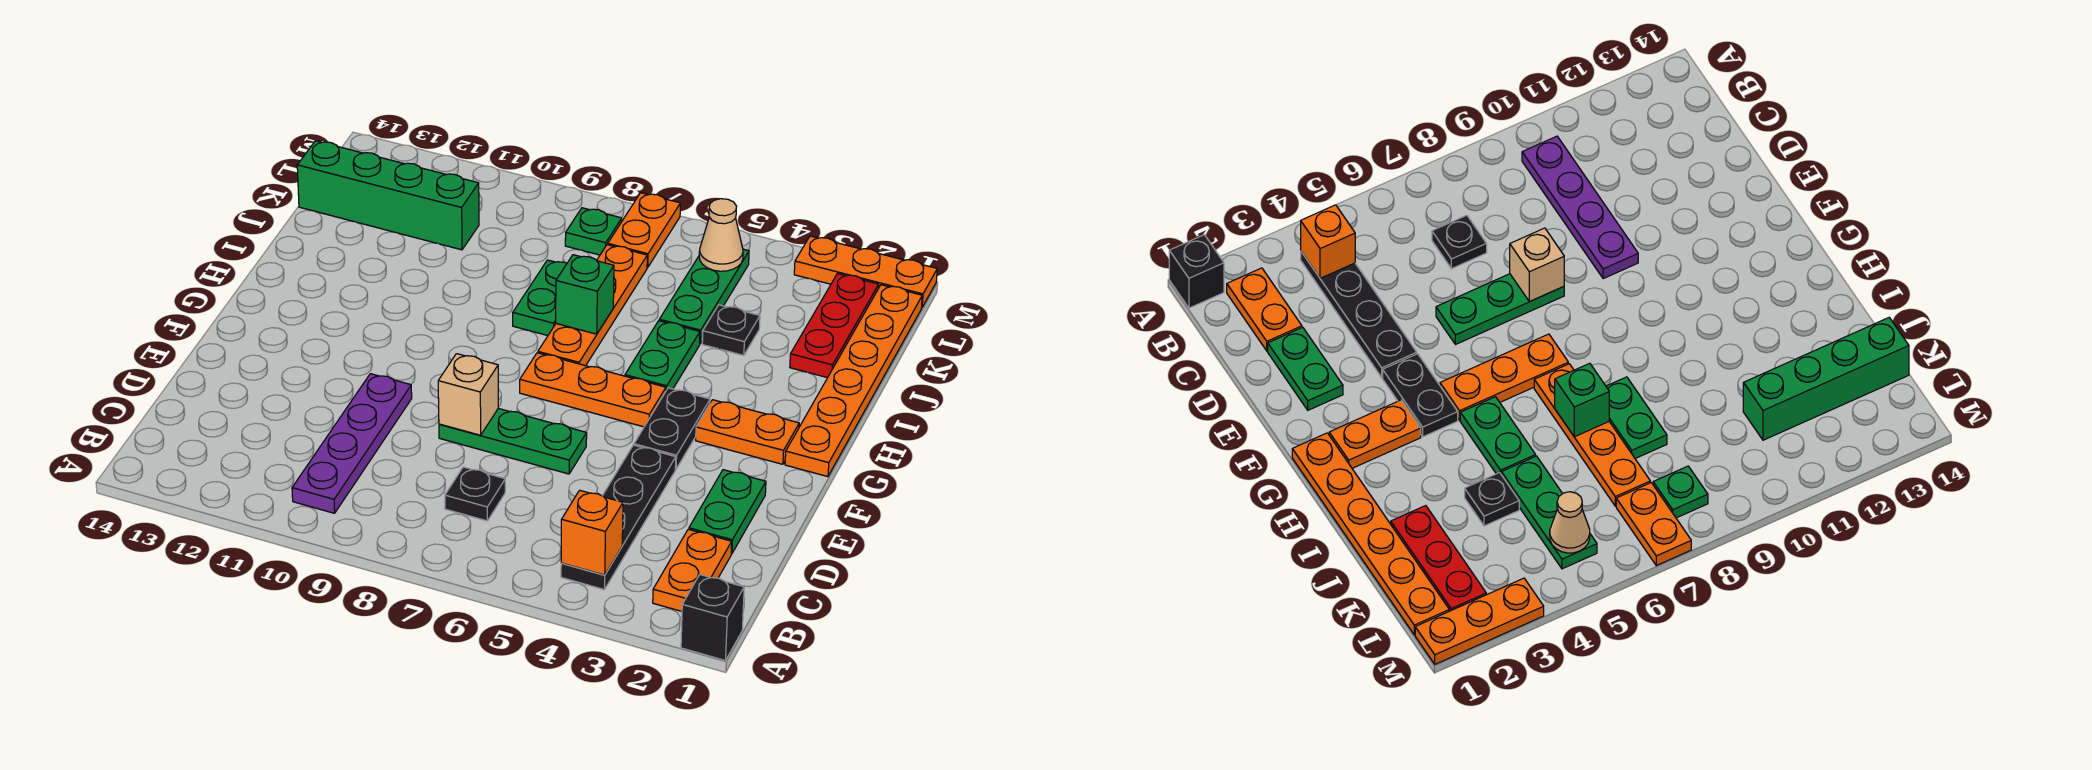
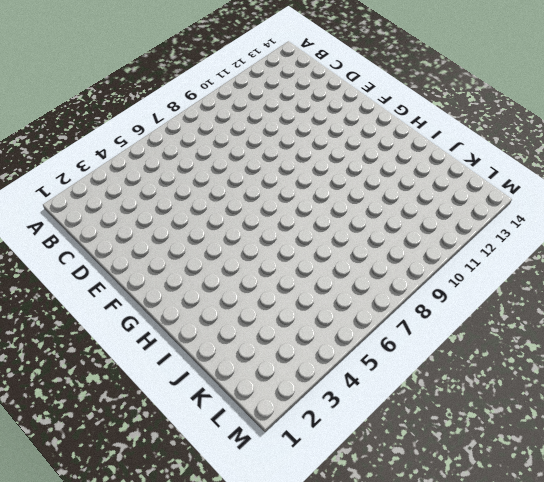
none -> black 1x1 brick [681,575,744,661]
none -> orange 1x2 plate [653,529,732,611]
none -> black 1x4 plate [561,445,676,590]

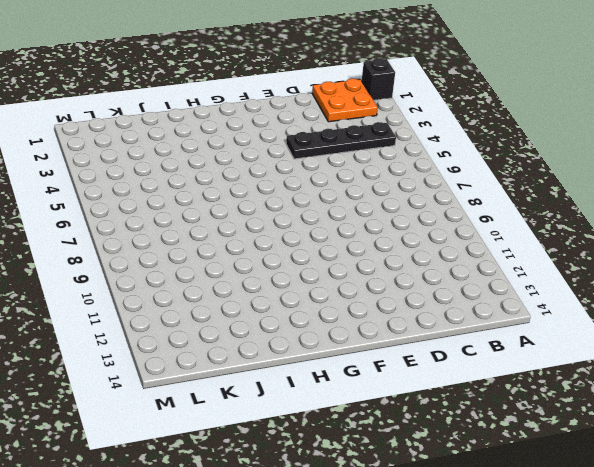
orange 2x2 plate [312,79,378,122] -> orange 1x2 plate [653,529,732,611]
none -> purple 1x4 plate [292,374,412,513]
none -> black 1x1 plate [445,467,505,521]
none -> green 1x2 plate [689,470,766,554]

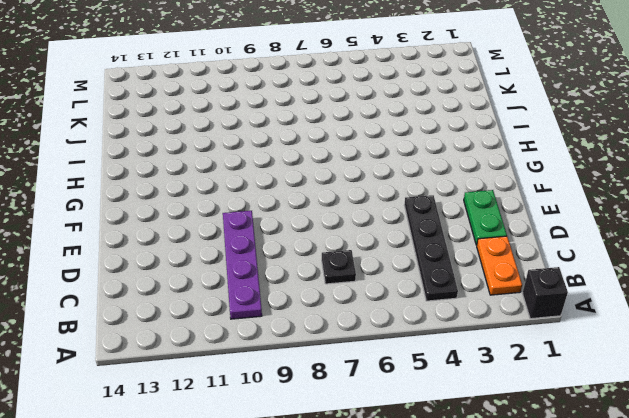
none -> green 1x3 plate [439,408,587,474]
none -> black 1x2 plate [634,388,710,469]
none -> orange 1x6 plate [785,285,922,477]

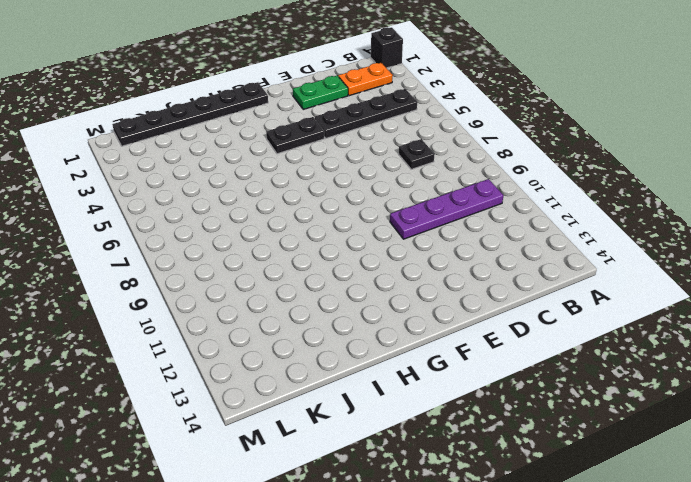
black 1x6 plate [112,82,268,146] -> orange 1x6 plate [785,285,922,477]
none -> green 1x3 plate [439,408,587,474]
none -> orange 1x2 plate [696,400,799,464]
none -> orange 1x3 plate [520,353,666,427]

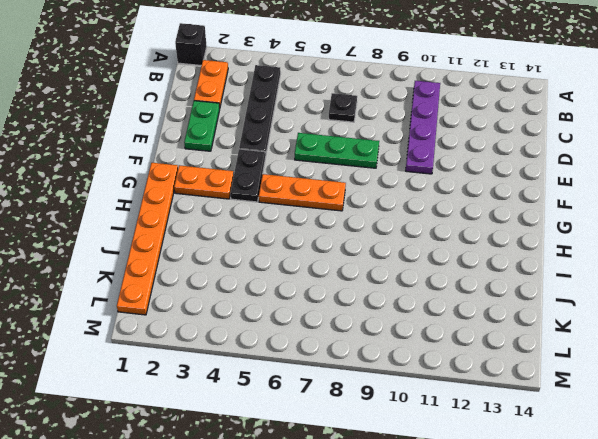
none -> green 1x2 plate [625,321,700,390]
none -> orange 1x4 plate [538,245,647,366]
none -> green 1x2 plate [513,260,567,336]

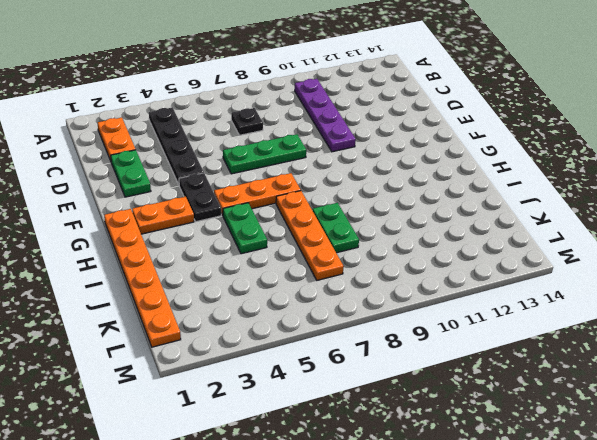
none -> black 1x1 brick [681,575,744,661]
none -> red 1x3 plate [790,274,879,378]
none -> black 1x1 plate [702,305,760,355]

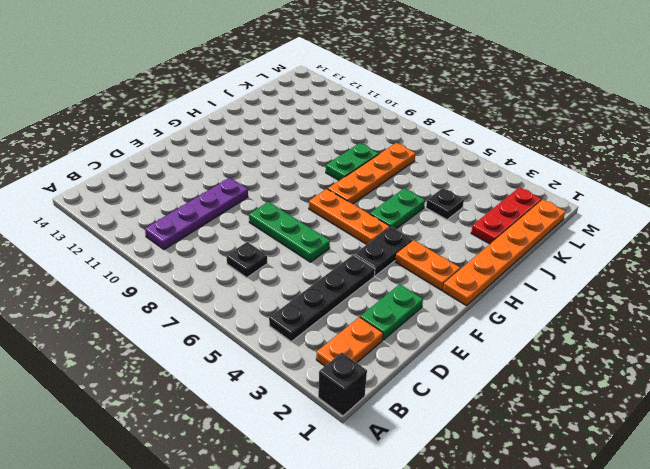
none -> green 1x3 plate [659,249,749,344]
none -> green 1x4 brick [297,141,479,250]
none -> orange 1x2 plate [608,193,680,268]

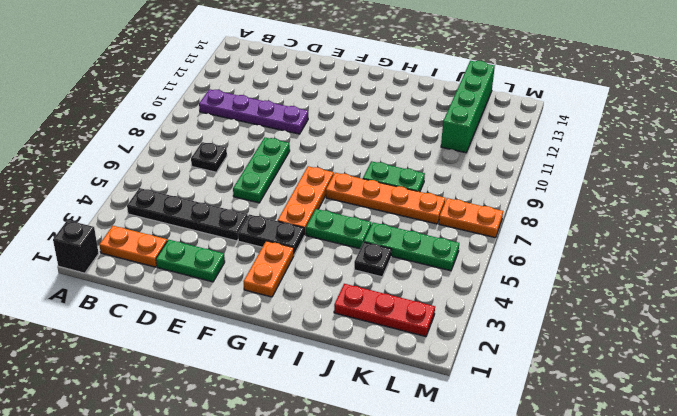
none -> orange 1x6 plate [785,285,922,477]
none -> green 1x1 plate [565,208,622,255]
none -> orange 1x3 plate [794,236,937,307]

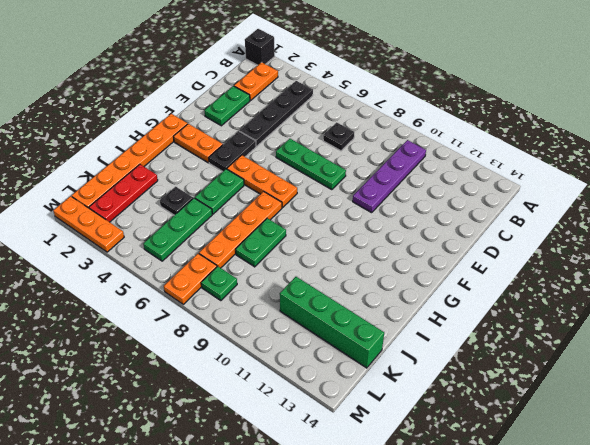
none -> orange 1x1 brick [561,490,623,575]
none -> tan 1x1 brick [438,354,498,435]
none -> green 1x1 brick [556,255,614,334]

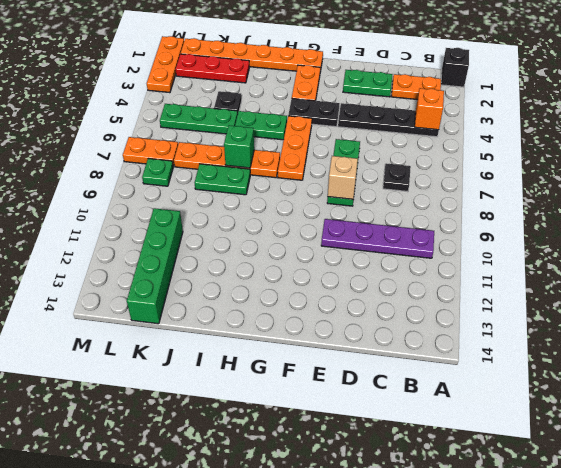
none -> tan 1x1 cone [699,199,743,271]

